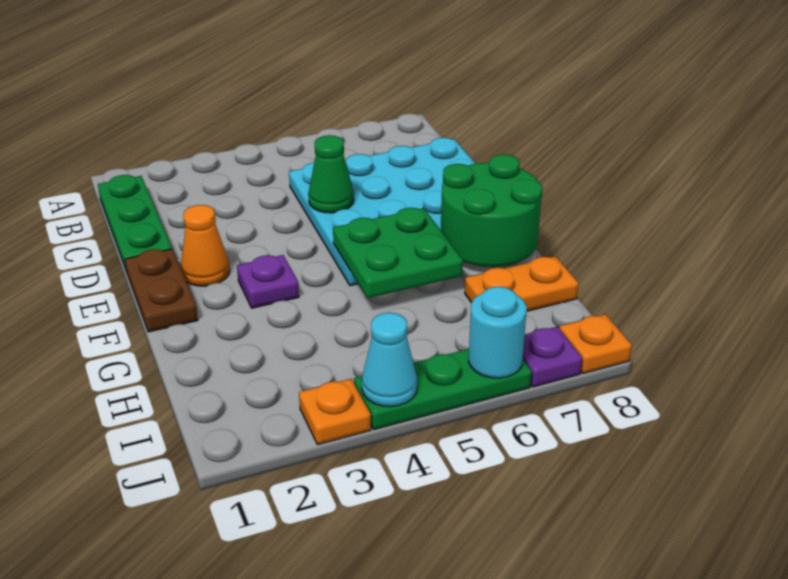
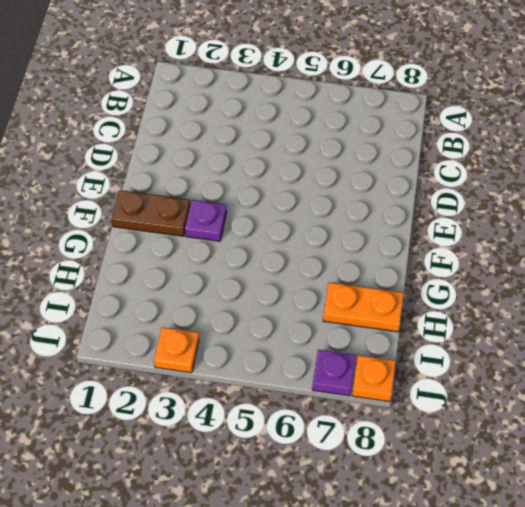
brown 1x2 plate [112,190,190,236] -> brown 1x2 plate turned to [125,249,198,332]
none -> green 1x3 plate [98,175,172,272]
none -> cyan 4x4 plate [289,138,476,286]
none -> orange 1x1 cone [181,205,230,286]

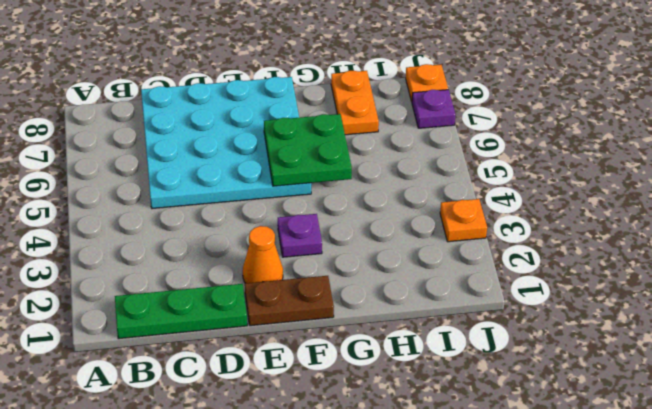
none -> green 1x3 plate [354,349,532,430]
none -> green 1x1 cone [308,135,354,213]
none -> green 2x2 round brick [441,155,542,267]

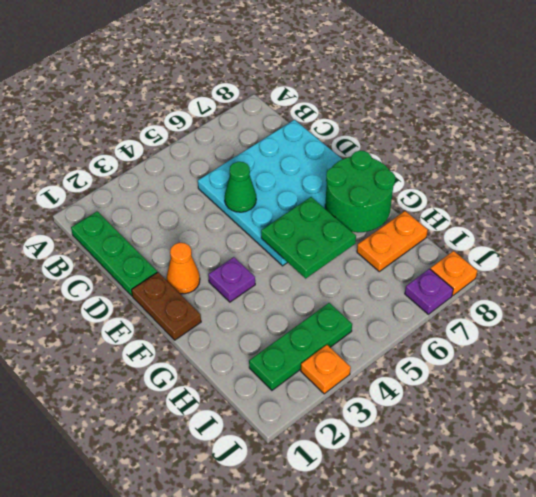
green 1x3 plate [249,303,352,390] -> green 1x3 plate moved to [354,349,532,430]
none -> cyan 1x1 cone [362,313,417,407]
none -> cyan 1x1 round brick [468,287,527,378]

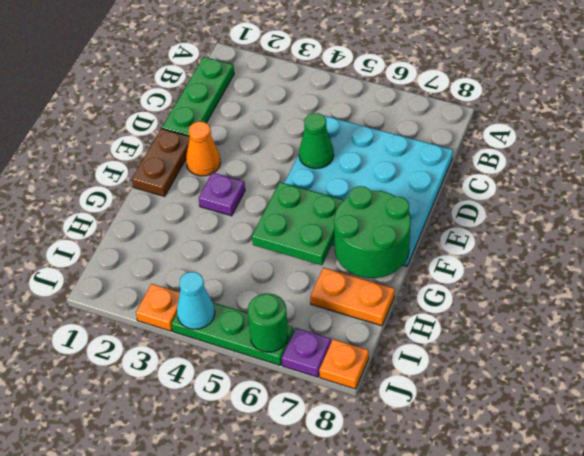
green 1x1 round brick [248,293,288,352] -> cyan 1x1 round brick [468,287,527,378]

